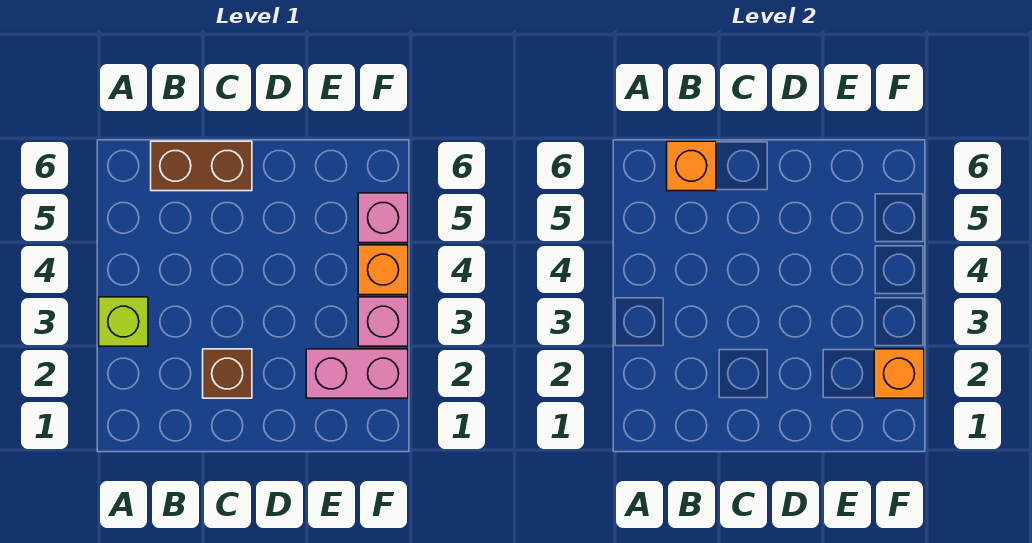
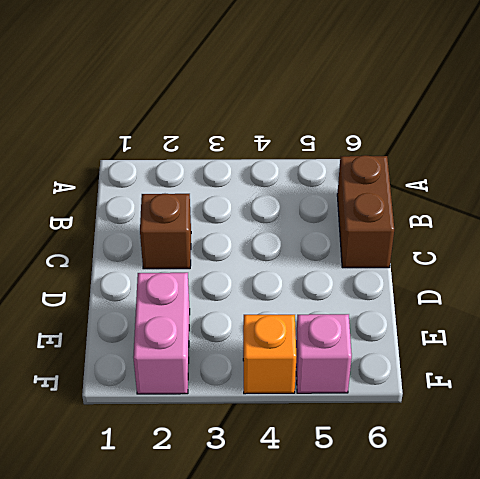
none -> lime 1x1 brick [99,297,148,346]
none -> pink 1x1 brick [358,297,408,346]

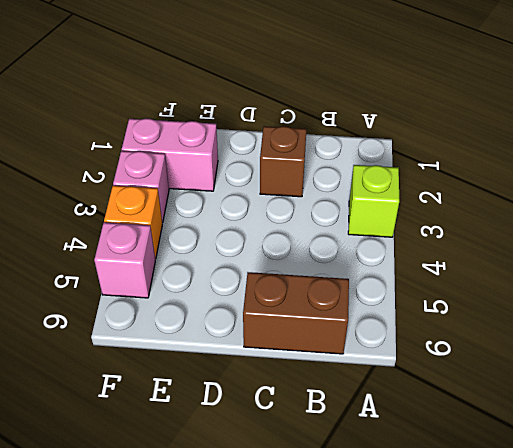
none -> orange 1x1 brick [667,141,716,191]
none -> orange 1x1 brick [874,349,924,398]

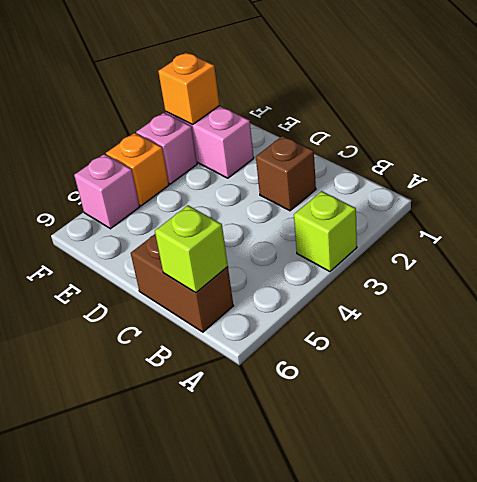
lime 1x1 brick [155,205,228,293] -> orange 1x1 brick [667,141,716,191]

